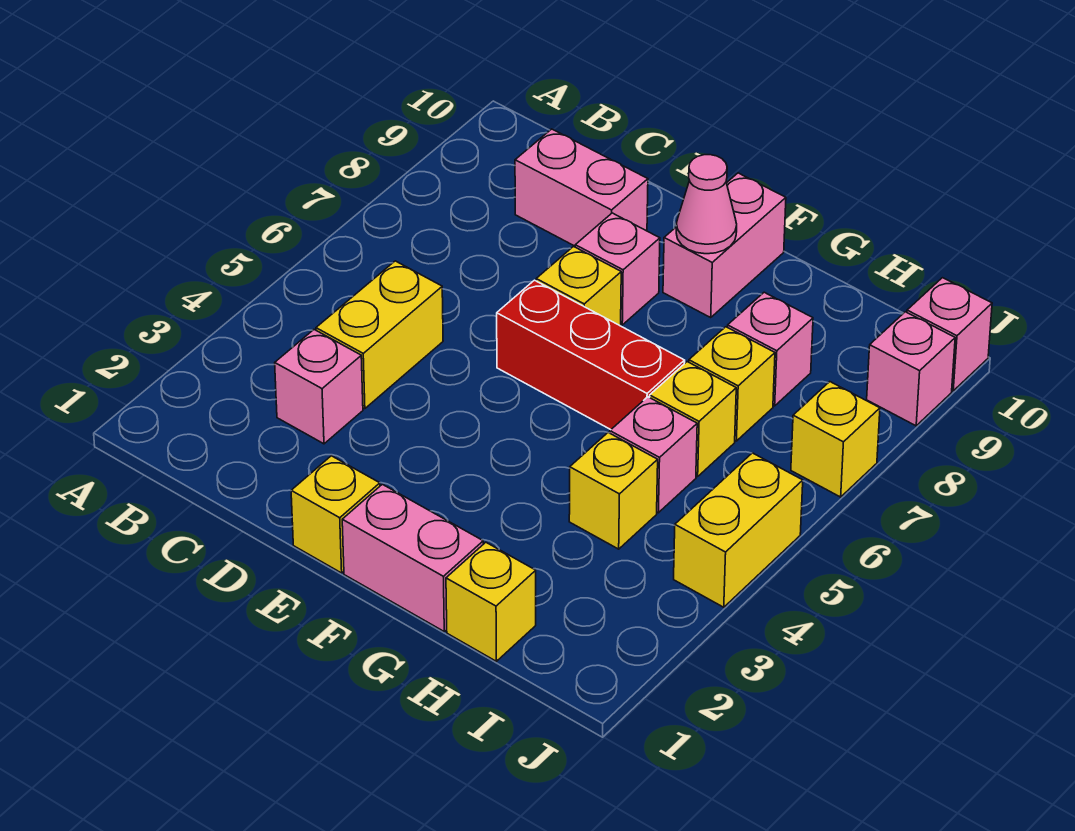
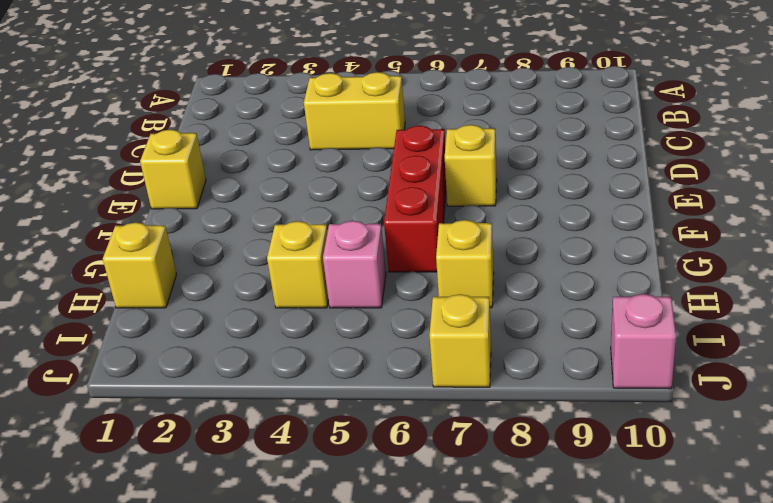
none -> pink 1x1 brick [275,330,363,444]
none -> pink 1x2 brick [515,129,648,246]
none -> pink 1x1 brick [575,213,660,325]

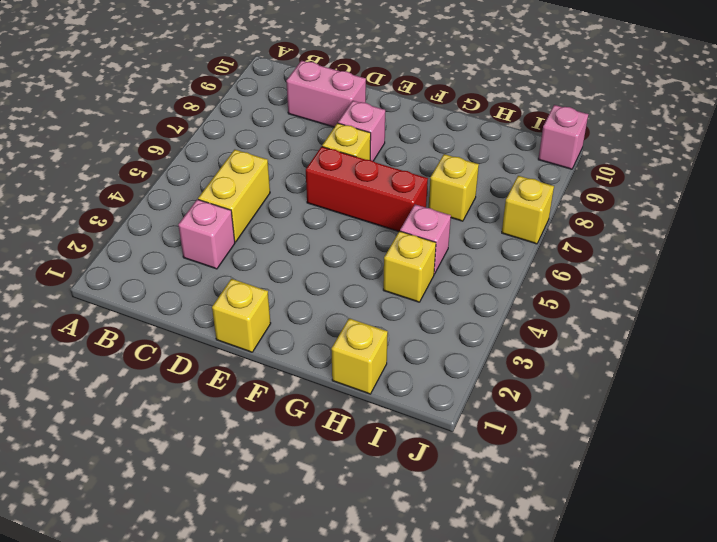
none -> pink 1x2 brick [342,484,483,631]
none -> pink 1x2 brick [663,173,786,317]
none -> yellow 1x1 brick [650,362,736,477]

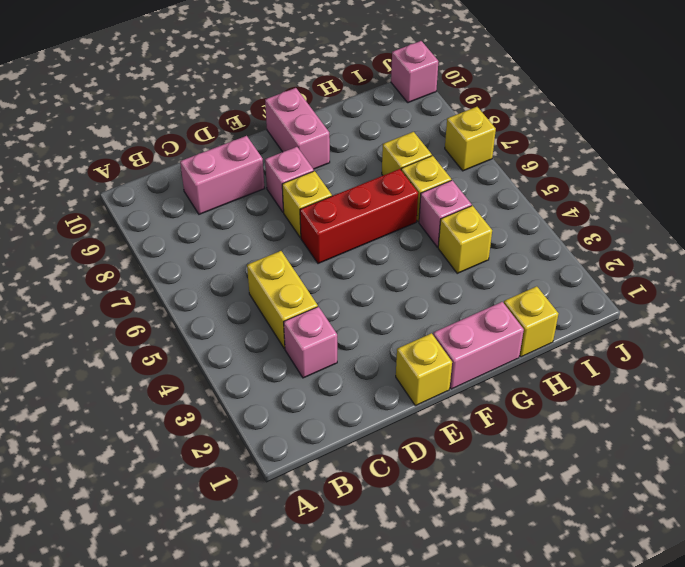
none -> pink 1x1 brick [728,292,813,406]
none -> yellow 1x2 brick [674,453,803,607]
none -> pink 1x1 brick [867,312,955,426]

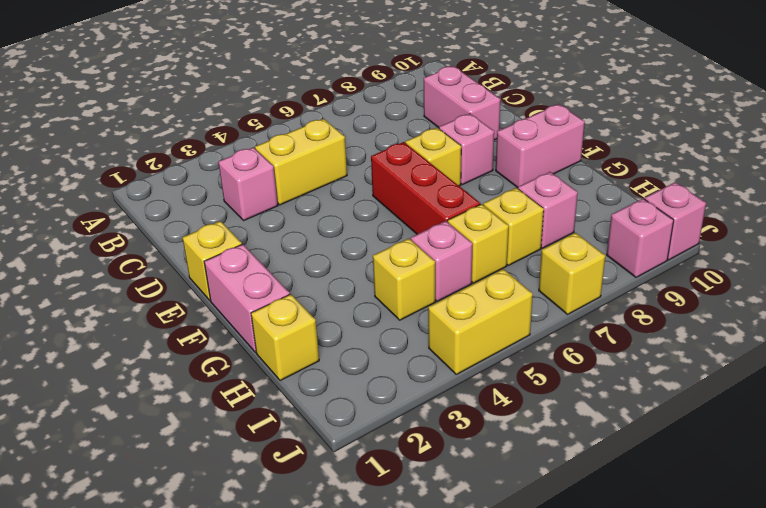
none -> pink 1x1 cone [676,155,737,254]

